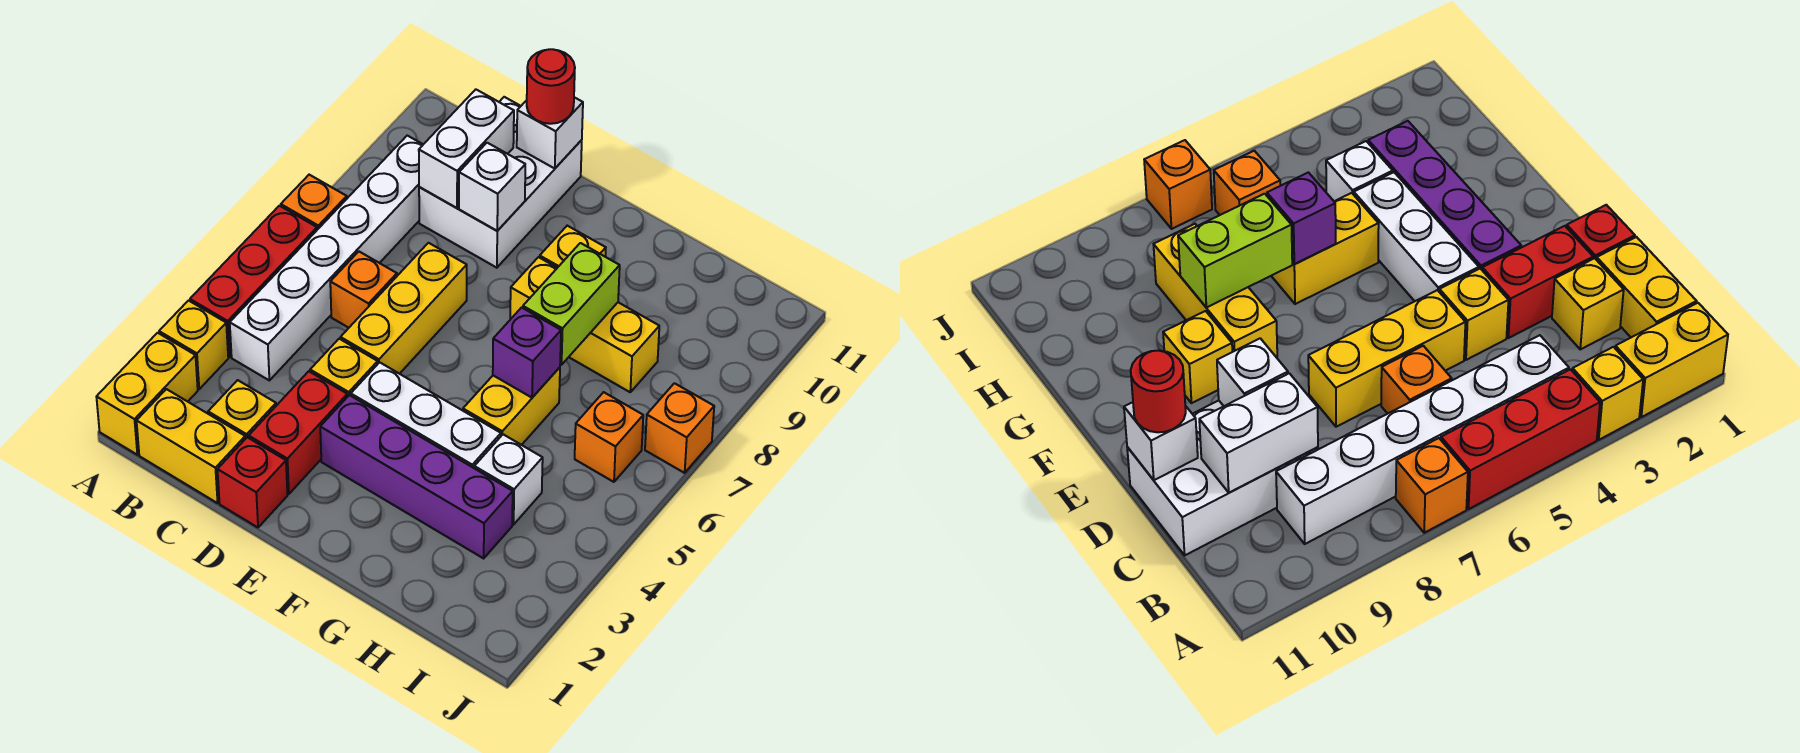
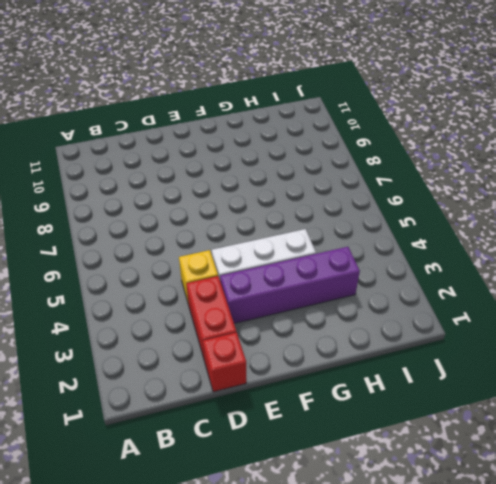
none -> yellow 1x2 brick [97,333,198,455]
none -> yellow 1x1 brick [159,301,228,389]
none -> red 1x3 brick [190,206,317,357]

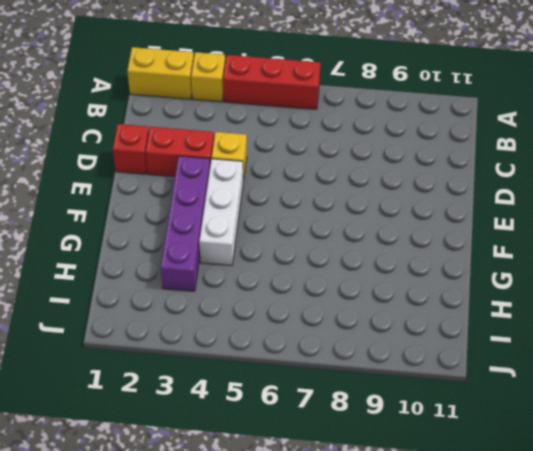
none -> orange 1x1 brick [281,175,347,230]
none -> yellow 1x2 brick [137,389,245,503]
none -> white 1x6 brick [230,136,423,380]

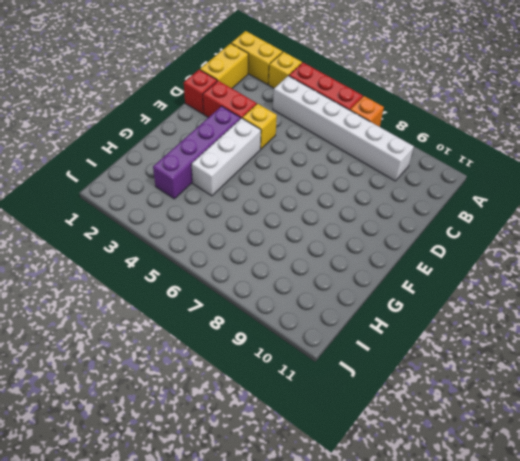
none -> yellow 1x1 brick [208,380,276,439]
none -> orange 1x1 brick [330,252,397,328]
none -> white 2x3 brick [419,97,582,268]

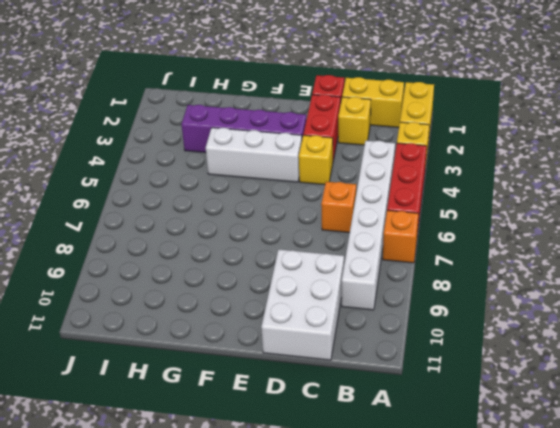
none -> yellow 1x3 brick [341,243,467,374]
none -> yellow 1x3 brick [510,257,659,392]
none -> yellow 1x1 brick [540,226,606,268]

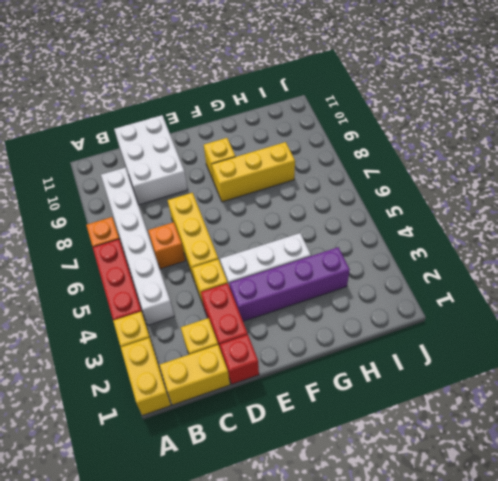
none -> yellow 1x2 brick [463,367,560,445]
none -> white 1x1 brick [474,434,543,525]
none -> orange 1x1 brick [575,392,643,482]

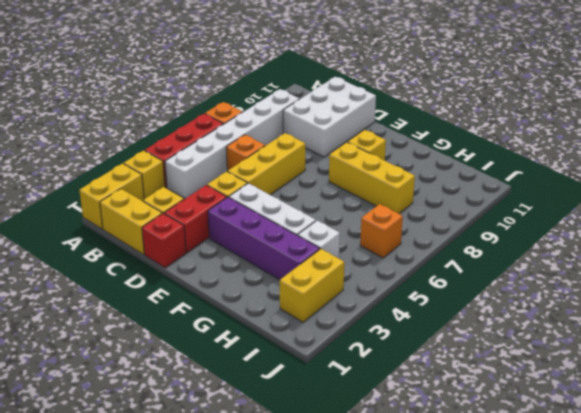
yellow 1x2 brick [280,249,344,322] -> yellow 1x2 brick moved to [463,367,560,445]
none -> orange 1x1 brick [645,383,714,473]
none -> white 1x2 brick [419,90,514,208]
none -> white 1x1 brick [459,143,525,231]

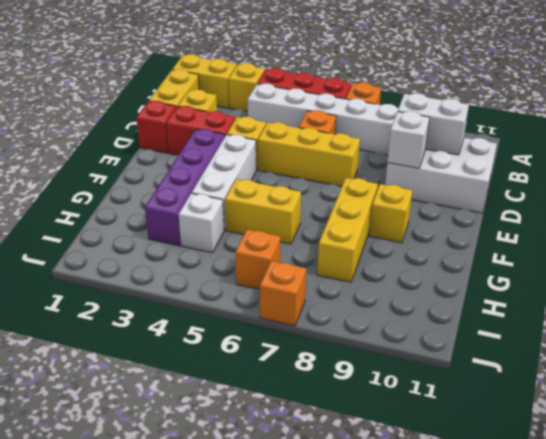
none -> white 1x1 brick [517,97,583,169]
none -> purple 1x1 brick [493,308,561,398]
none -> lime 1x2 brick [523,243,620,365]

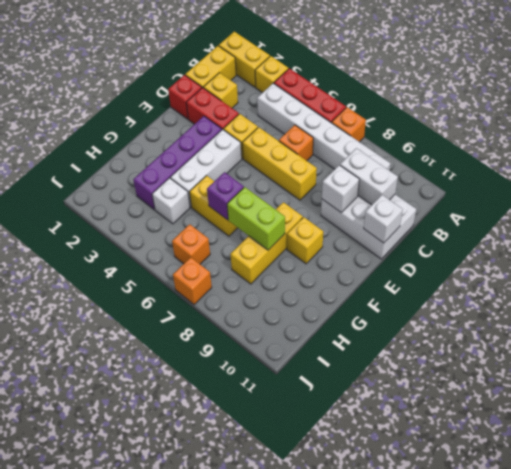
none -> red 1x1 round brick [527,49,575,124]

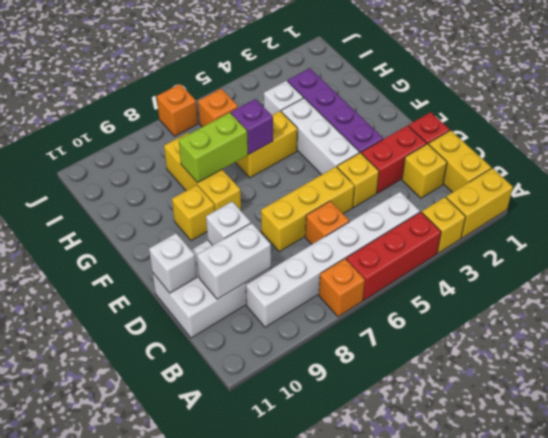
none -> red 1x1 round brick [527,49,575,124]

